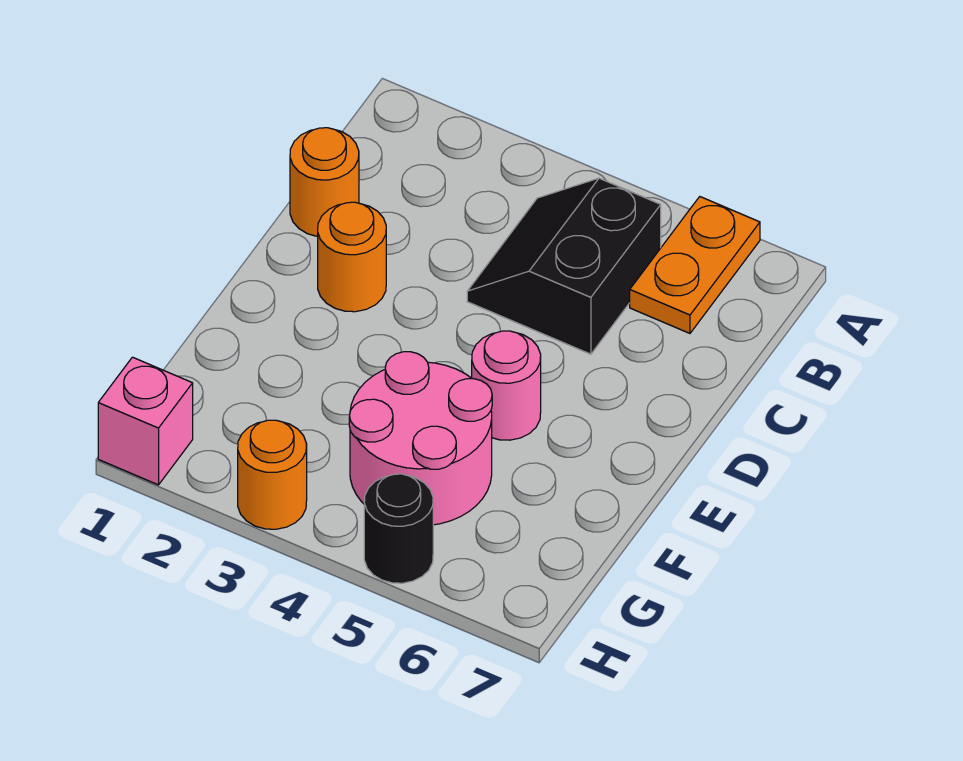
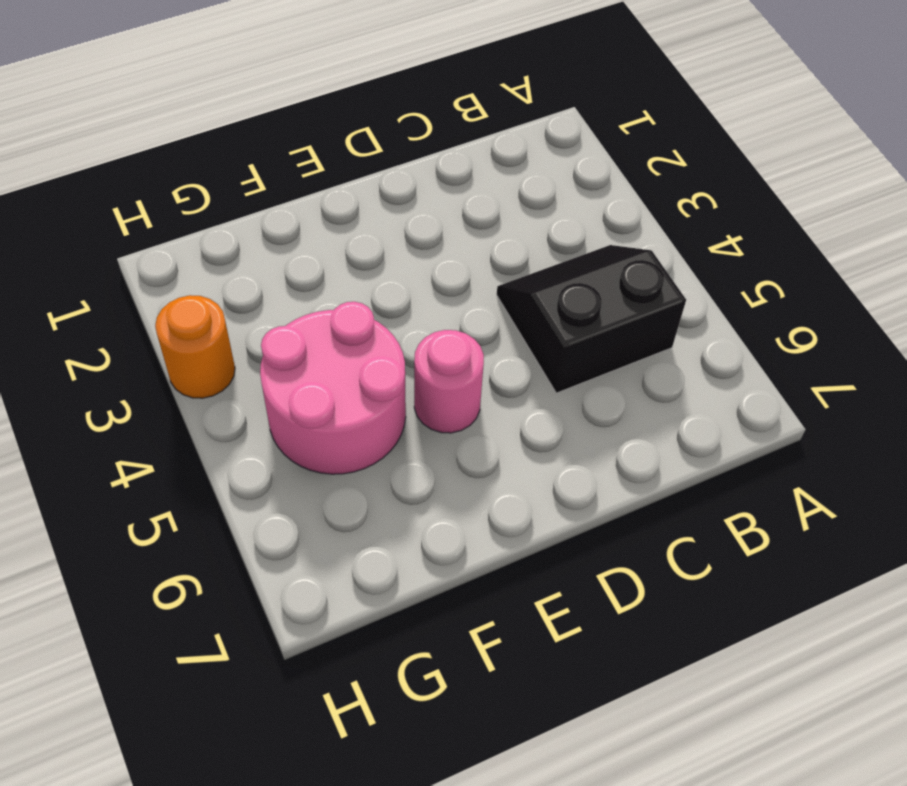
none -> orange 1x2 plate [630,197,760,333]
none -> orange 1x1 round brick [290,128,359,237]

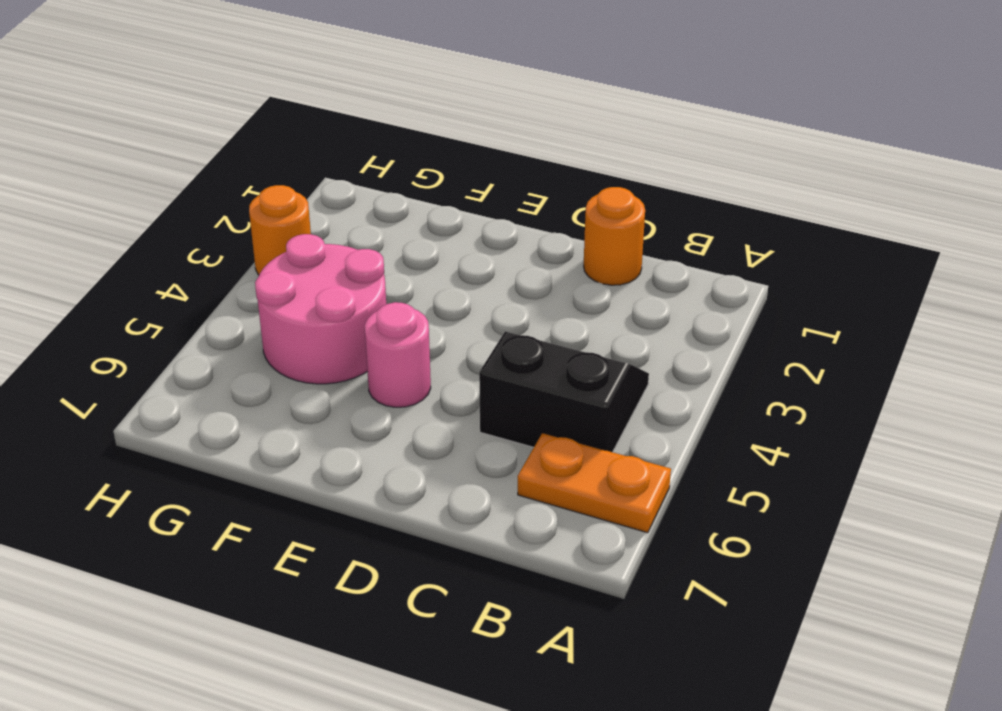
none -> orange 1x1 round brick [318,202,386,312]
none -> pink 1x1 brick [98,357,193,485]

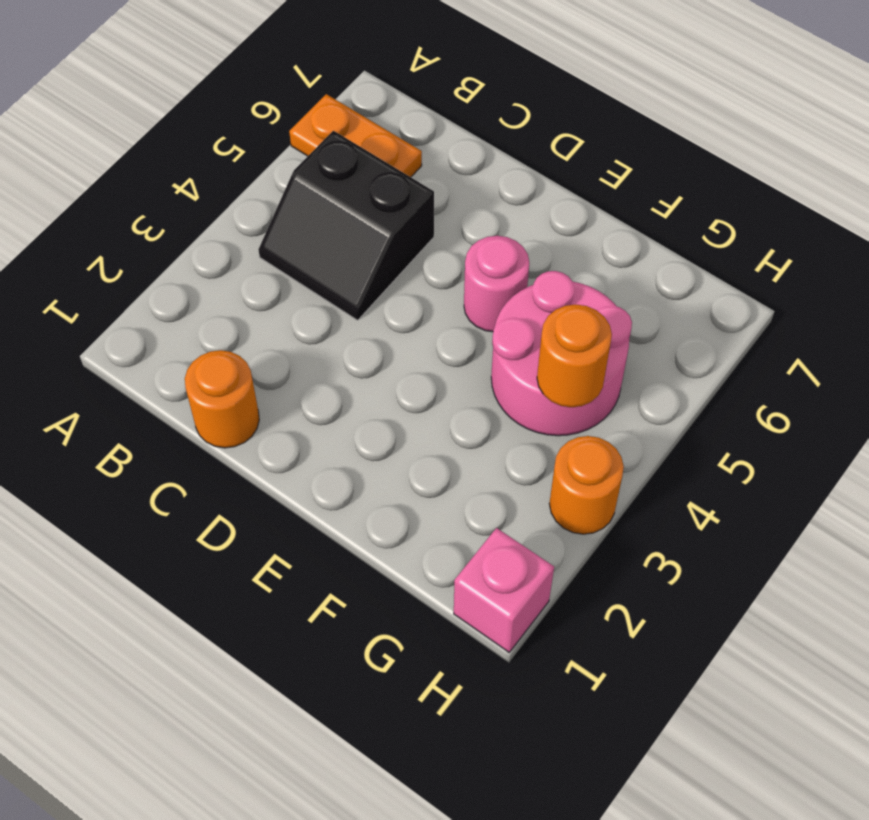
orange 1x1 round brick [537,304,612,407] -> orange 1x1 round brick moved to [318,202,386,312]
none -> black 1x1 round brick [364,474,433,583]

